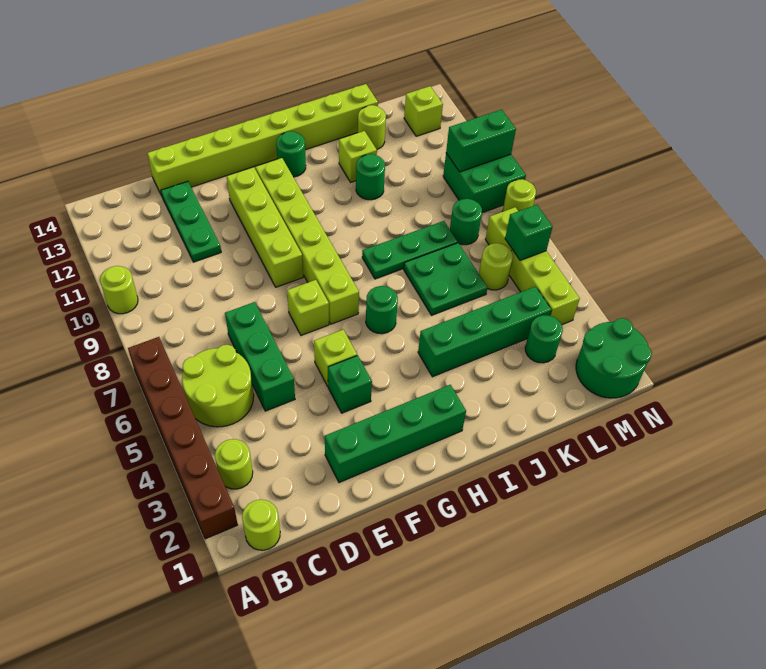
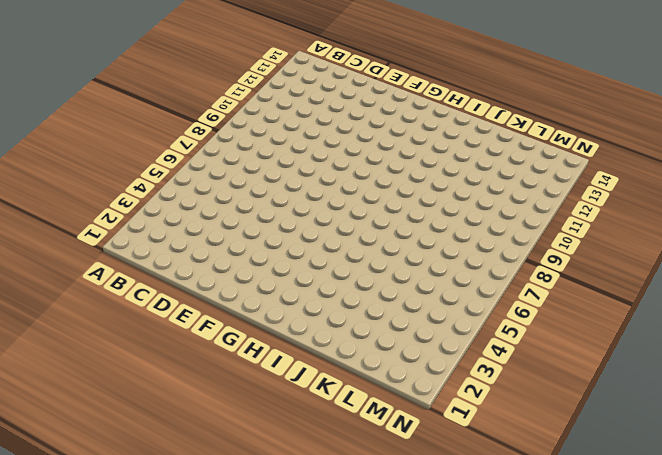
none -> brown 1x6 brick [128,337,238,539]
none -> lime 1x1 round brick [100,266,138,314]
none -> lime 1x1 round brick [242,500,280,550]
none -> lime 1x1 round brick [215,439,253,489]

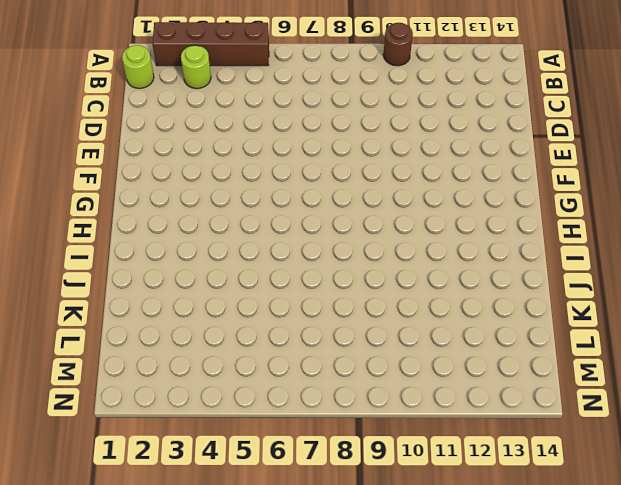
brown 1x4 brick [152,22,269,66] -> brown 1x6 brick [128,337,238,539]
brown 1x1 round brick [383,23,413,66] -> lime 1x1 round brick [100,266,138,314]
none -> lime 2x2 round brick [182,345,254,427]
none -> green 1x3 brick [225,302,295,411]
none -> green 1x3 plate [161,181,221,262]
none -> lime 1x8 brick [147,84,378,196]

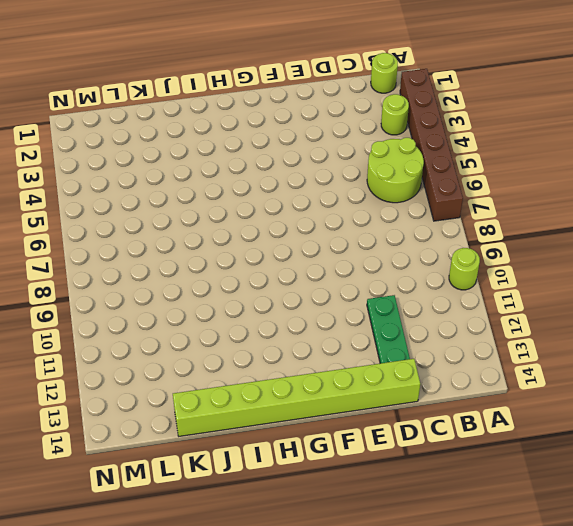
none -> green 1x3 brick [225,302,295,411]
none -> green 1x4 brick [325,385,466,483]
none -> green 1x1 brick [328,356,372,413]
none -> lime 1x1 brick [314,330,357,386]

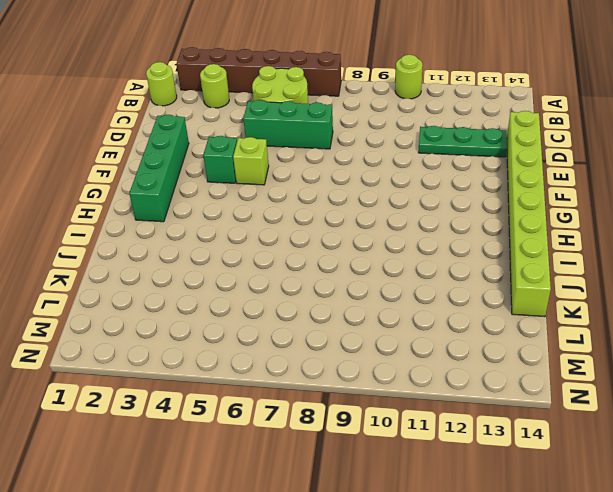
none -> lime 1x1 brick [287,280,329,335]
none -> lime 1x4 brick [227,167,303,287]
none -> lime 1x6 brick [255,158,359,324]
none -> green 1x1 round brick [366,286,398,334]

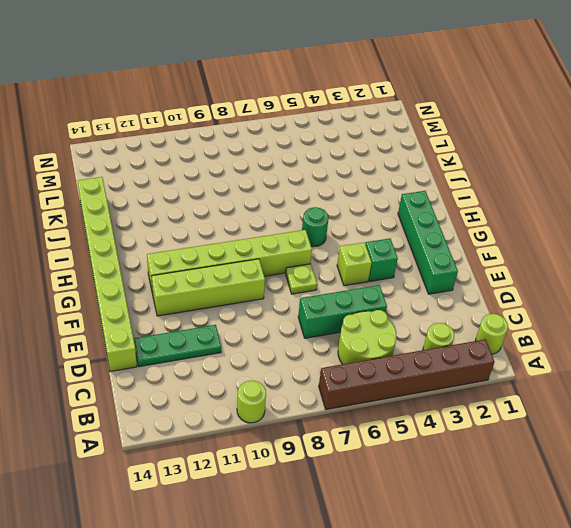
lime 1x1 plate [286,264,317,294] -> lime 1x1 brick [287,280,329,335]
none -> green 1x1 round brick [276,131,306,177]
none -> green 1x4 brick [418,287,551,377]
none -> green 1x3 plate [362,221,458,279]
none -> green 2x2 plate [404,243,487,315]

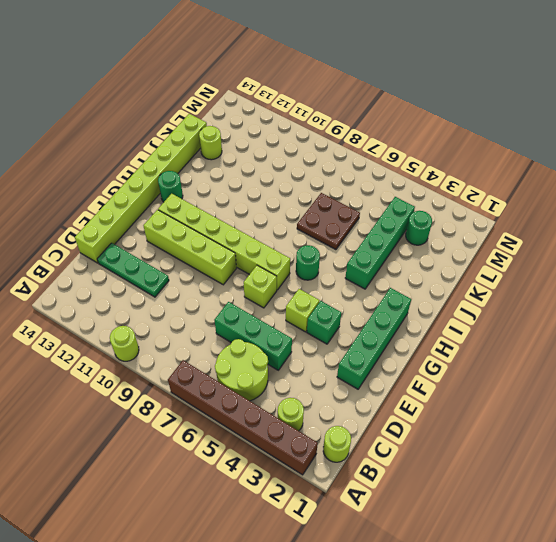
brown 2x2 plate [297,193,360,250] -> green 2x2 plate [404,243,487,315]
none -> green 1x3 plate [362,221,458,279]
none -> green 1x1 round brick [356,154,385,200]
none -> lime 1x1 brick [339,131,377,182]
none -> lime 1x1 round brick [479,243,513,290]

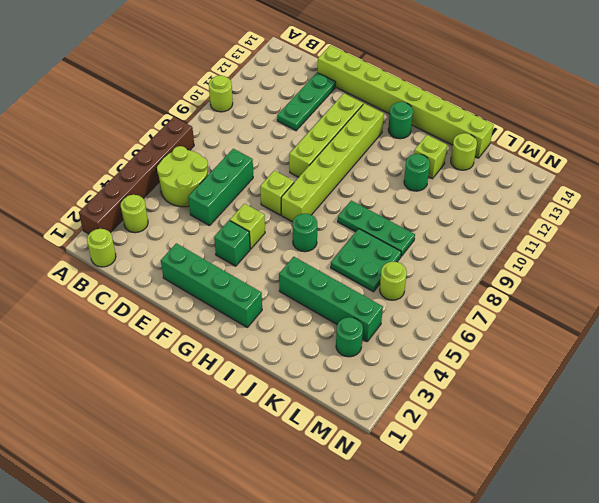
none -> green 1x1 round brick [450,199,482,245]
none -> green 2x2 round brick [576,318,652,398]
none -> lime 1x4 brick [486,207,580,325]
none -> green 2x2 brick [443,153,526,213]

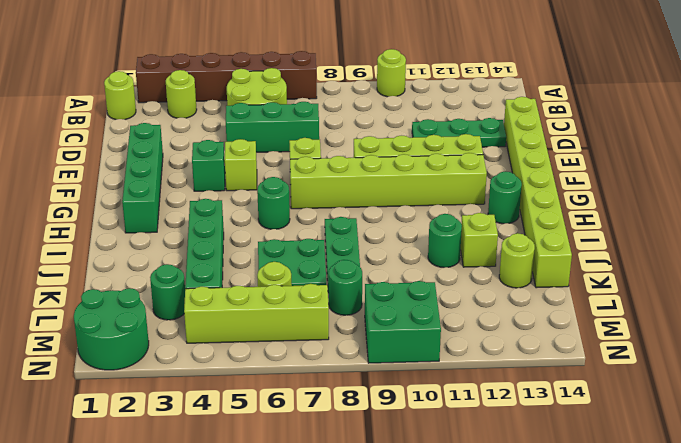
none -> lime 1x1 brick [404,86,443,136]
none -> lime 1x1 round brick [503,179,536,211]
none -> green 1x1 brick [505,205,552,261]
none -> green 1x2 brick [446,110,516,172]

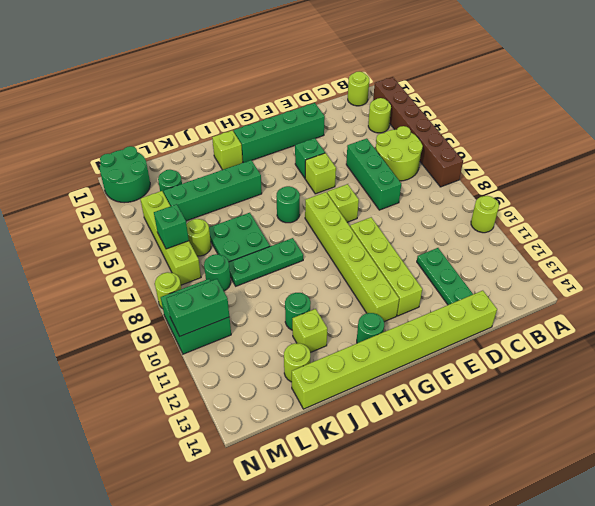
lime 1x1 brick [212,130,243,170] -> lime 1x1 brick moved to [404,86,443,136]

